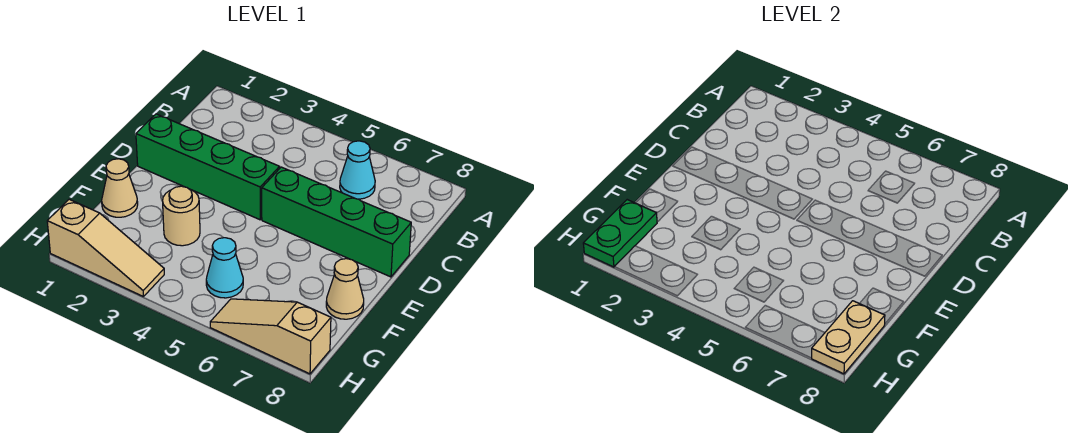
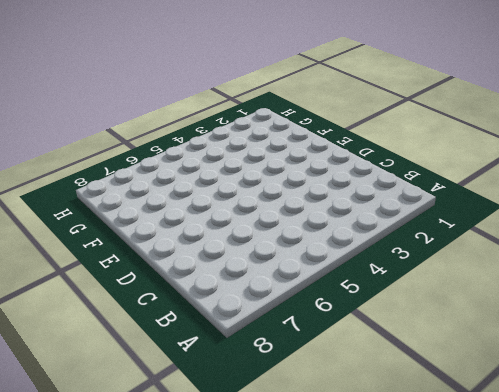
none -> cyan 1x1 cone [340,141,375,199]
none -> green 1x4 brick [136,114,280,220]

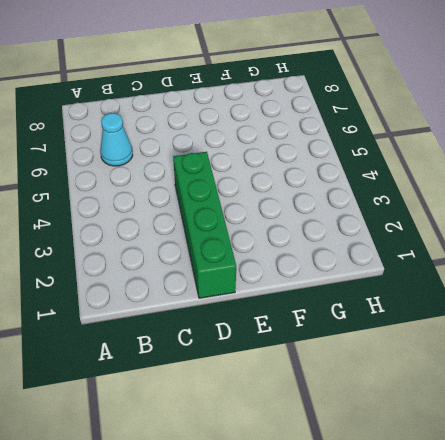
none -> green 1x4 brick [262,167,411,277]
none -> tan 1x1 cone [102,159,138,217]

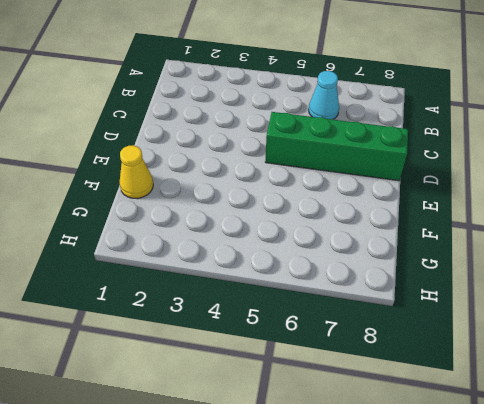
yellow 1x1 cone [120,145,153,199] -> tan 1x1 cone [102,159,138,217]
none -> green 1x4 brick [136,114,280,220]
none -> tan 1x1 round brick [163,186,200,246]

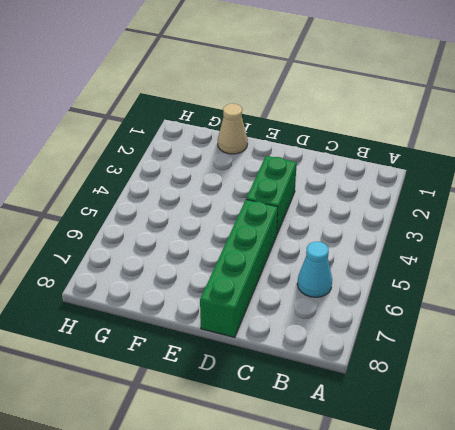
green 1x2 brick [246,156,297,234] -> green 1x4 brick [136,114,280,220]
none -> tan 1x1 round brick [163,186,200,246]
none -> tan 1x1 cone [326,259,364,319]

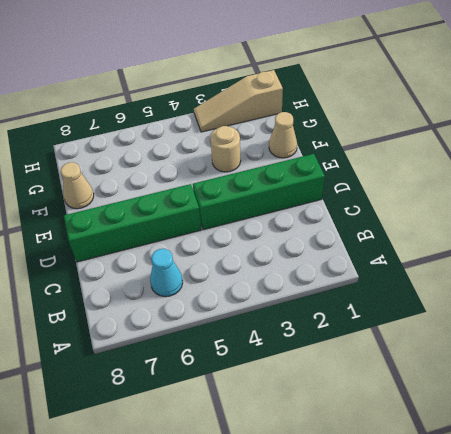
none -> cyan 1x1 cone [206,238,243,298]
none -> tan 1x3 slope [210,299,331,374]

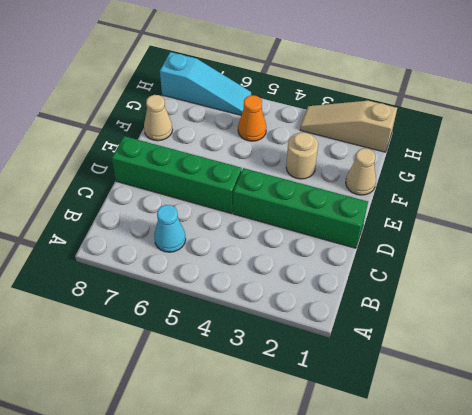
orange 1x1 cone [238,95,266,141] -> cyan 1x1 cone [206,238,243,298]
cyan 1x3 slope [160,52,251,115] -> tan 1x3 slope [210,299,331,374]
none -> green 1x2 plate [583,200,657,267]
none -> tan 1x2 plate [812,301,885,374]

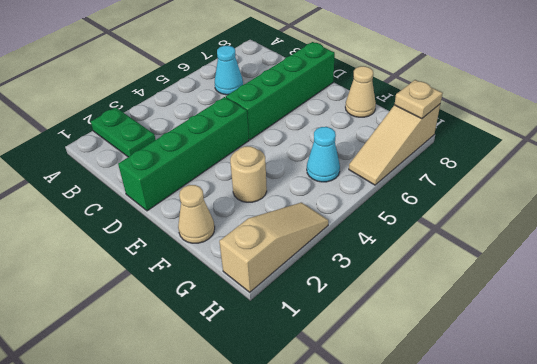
green 1x2 plate [91,107,156,157] -> green 1x2 plate moved to [583,200,657,267]
tan 1x1 plate [394,80,443,119] -> tan 1x2 plate [812,301,885,374]

